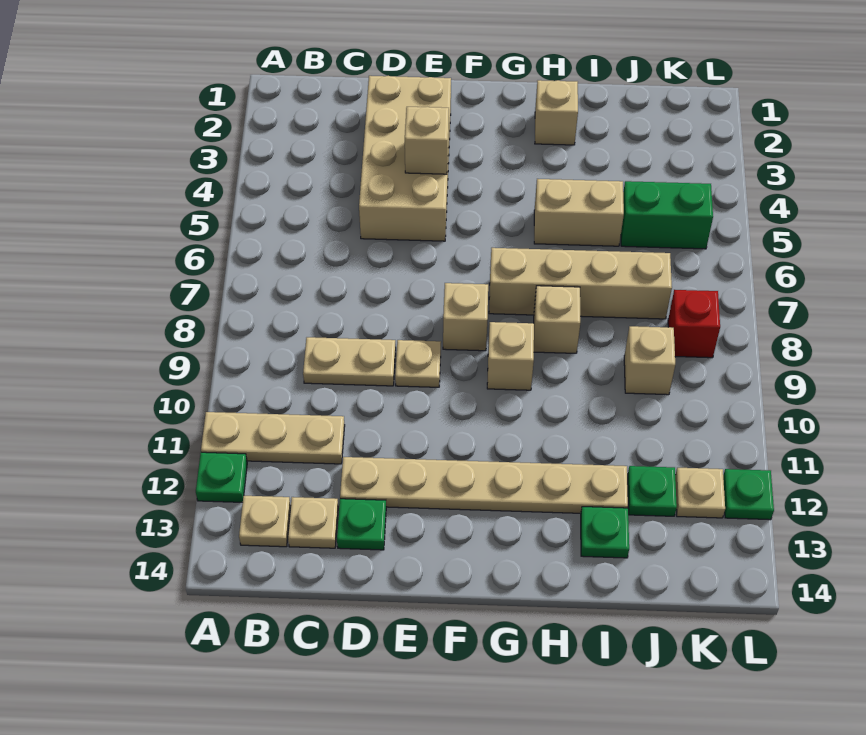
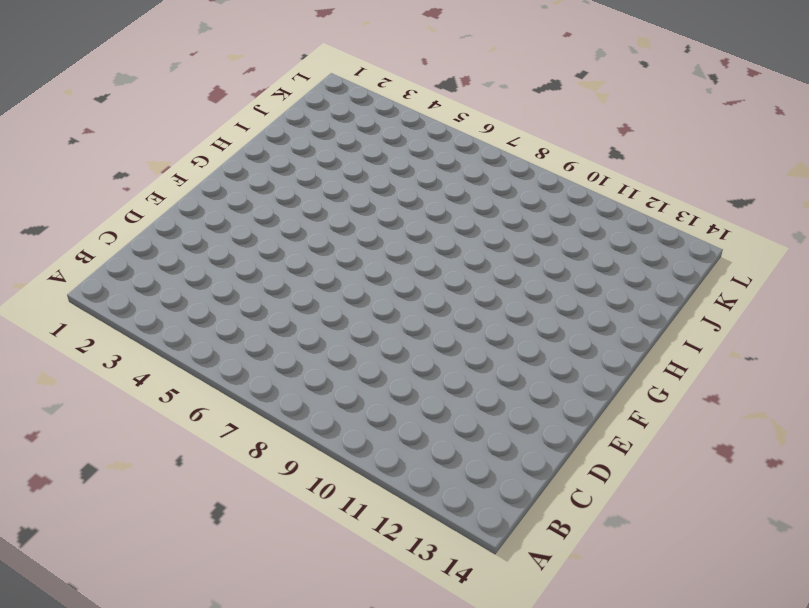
none -> tan 1x3 plate [201,412,345,464]
none -> green 1x1 plate [196,452,247,502]
none -> tan 1x1 plate [239,496,291,547]

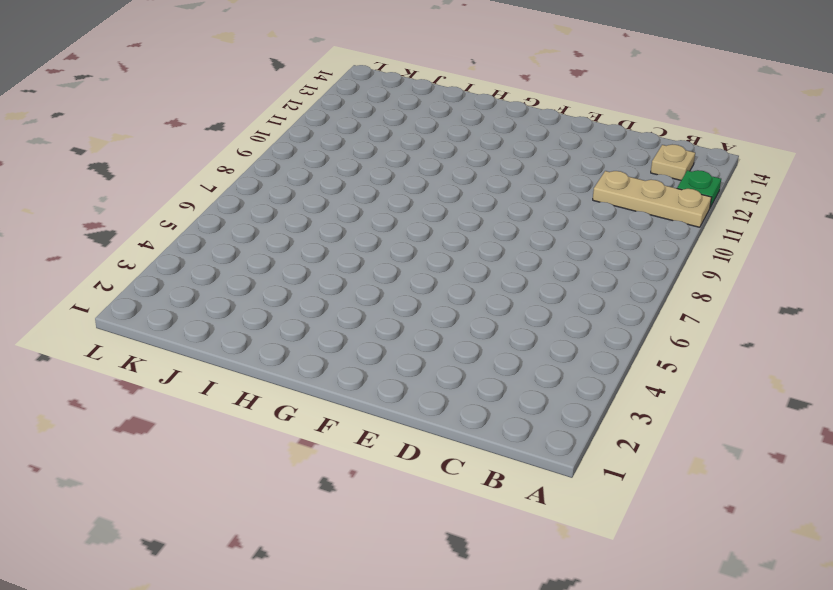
none -> tan 1x2 plate [303,337,396,386]
none -> tan 1x1 plate [288,497,338,548]
none -> tan 2x4 brick [359,76,451,241]

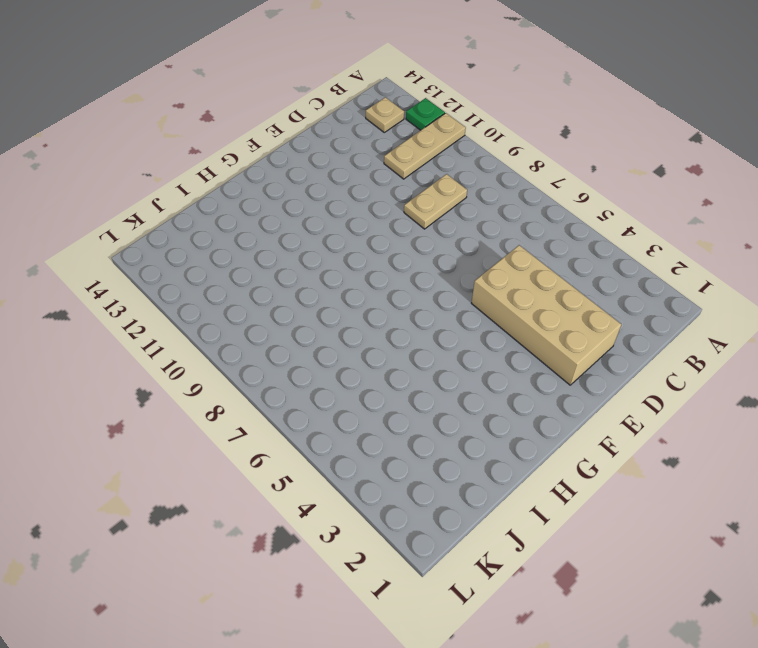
none -> tan 1x1 plate [288,497,338,548]
none -> tan 1x6 plate [340,457,628,513]
none -> green 1x1 plate [337,499,386,550]

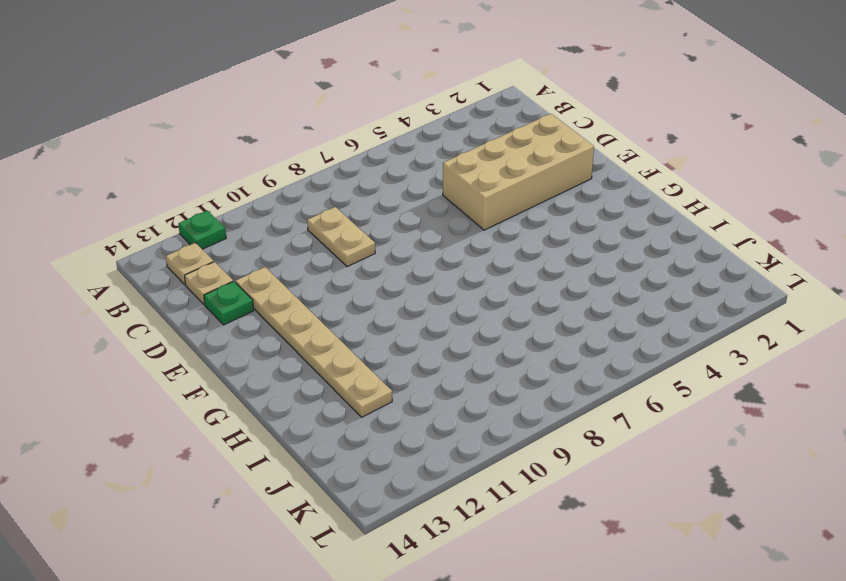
none -> tan 1x3 plate [201,412,345,464]
none -> tan 1x1 plate [395,340,441,387]
none -> tan 1x1 brick [443,283,488,351]

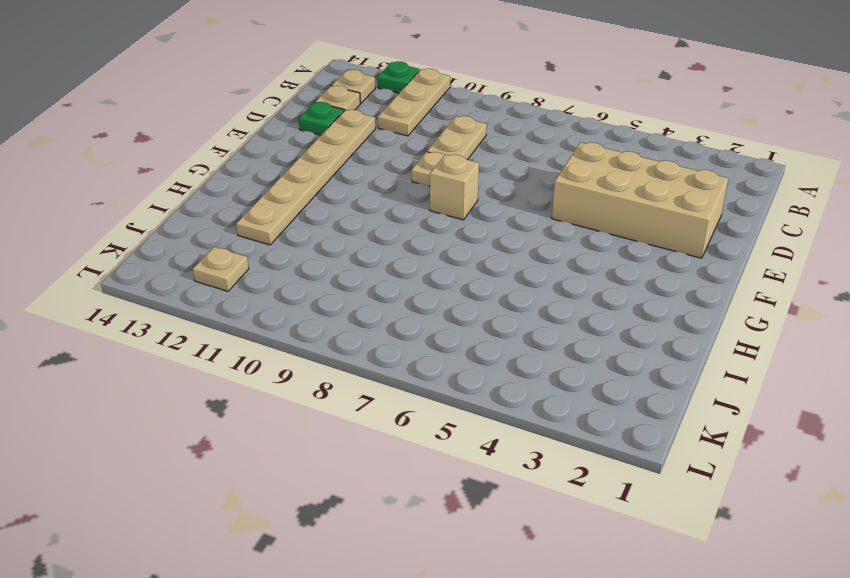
none -> tan 1x4 brick [489,248,672,319]
none -> tan 1x1 brick [487,322,534,390]
none -> tan 1x1 brick [535,80,578,145]

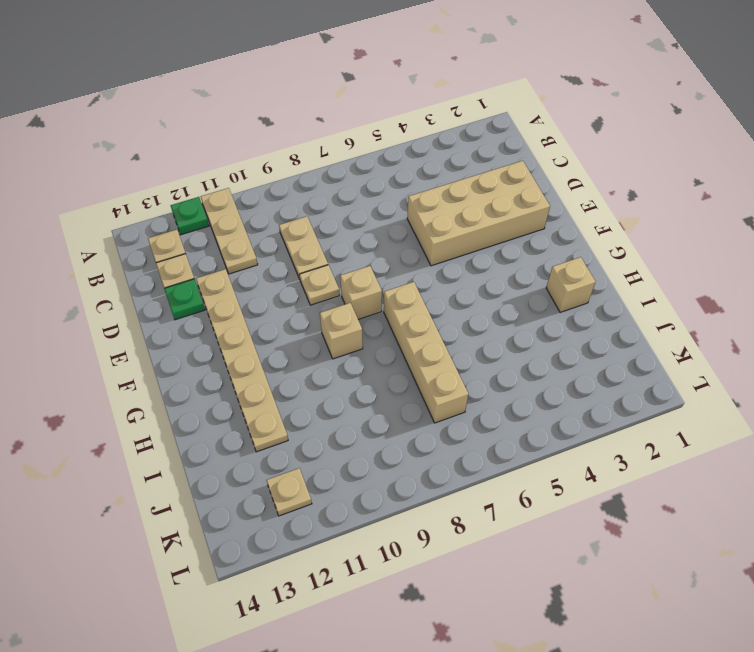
none -> tan 1x2 brick [534,179,624,246]
none -> tan 1x1 brick [534,286,580,353]
none -> green 1x1 plate [581,507,629,558]

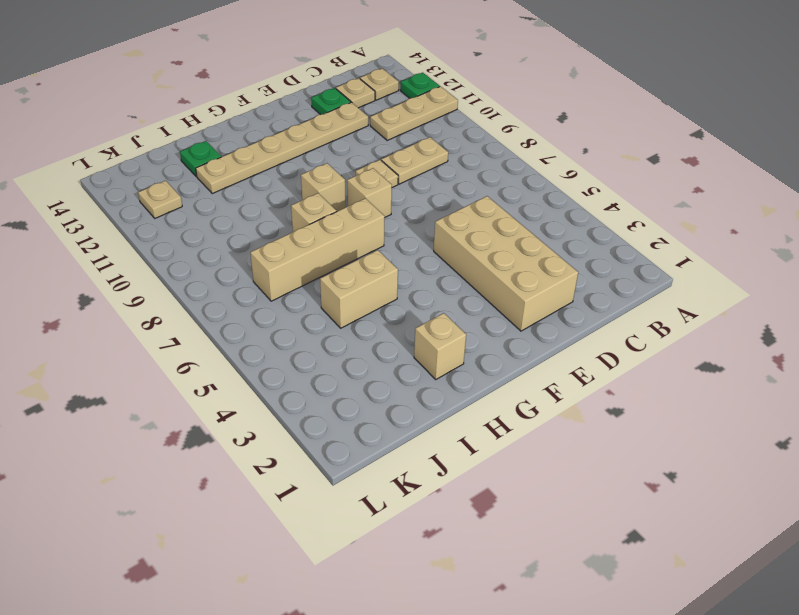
none -> green 1x2 brick [621,181,713,249]
none -> tan 1x1 brick [624,326,675,395]
none -> green 1x1 plate [628,466,677,516]

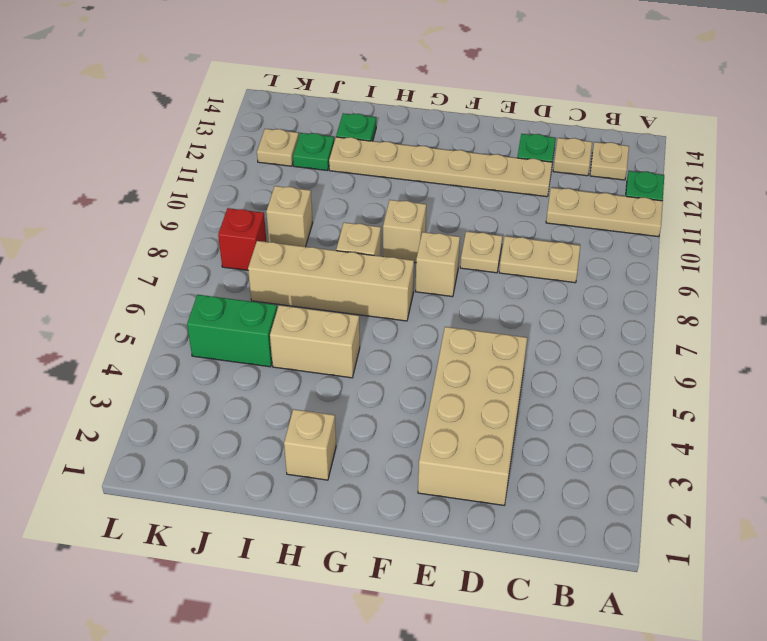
none -> green 1x1 plate [723,469,774,520]
none -> tan 1x1 brick [405,107,449,174]

